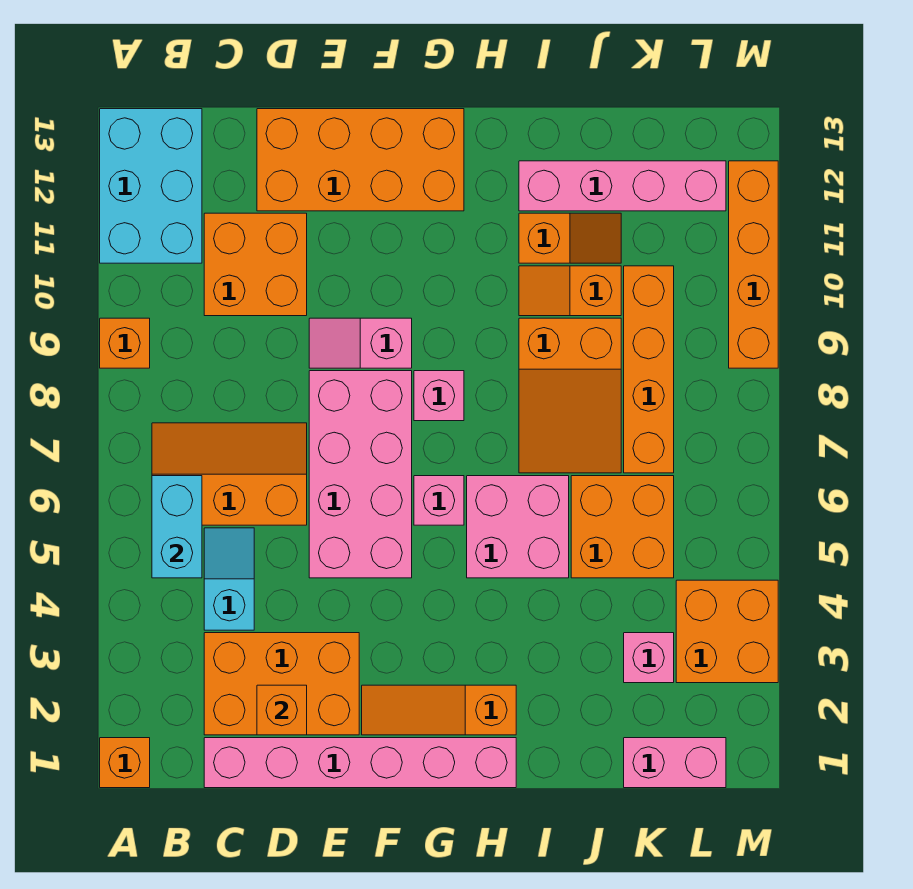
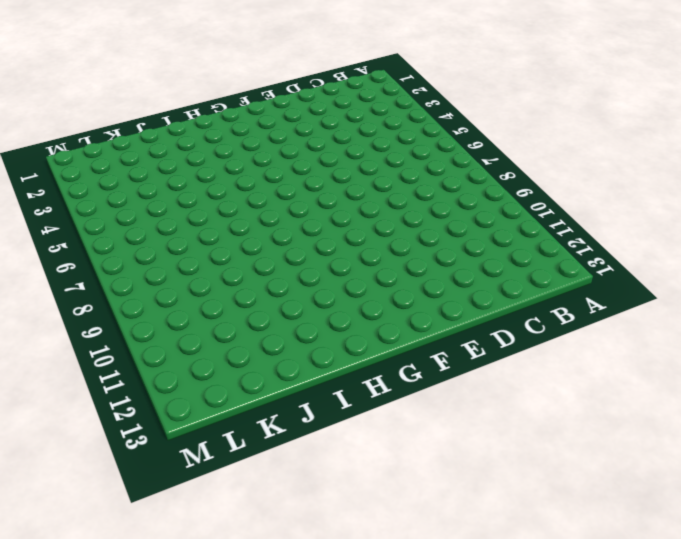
none -> orange 1x1 brick [100,738,150,788]
none -> orange 1x1 brick [100,318,150,368]
none -> cyan 2x3 brick [100,109,202,263]

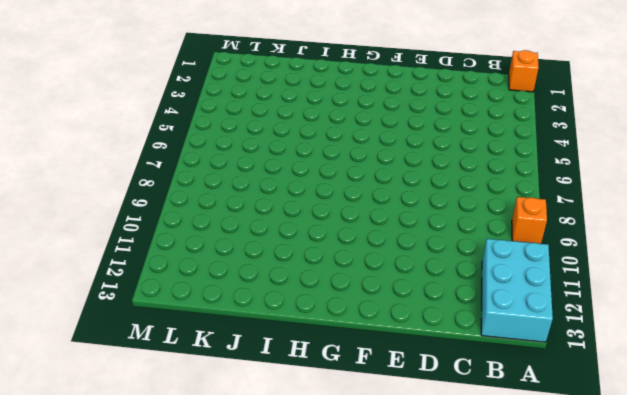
none -> orange 2x3 slope [152,423,307,525]
none -> pink 1x6 brick [204,738,516,788]
none -> orange 2x3 brick [204,633,359,735]

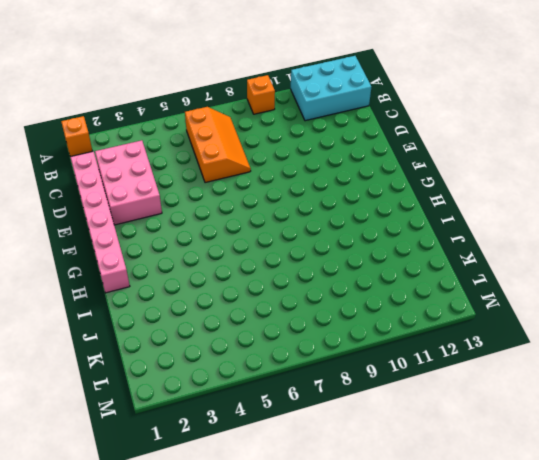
pink 2x3 brick [95,140,162,225] -> orange 2x3 brick [204,633,359,735]
none -> cyan 1x2 slope [204,528,254,630]
none -> orange 2x2 brick [204,213,307,316]
none -> orange 2x4 brick [257,109,464,211]

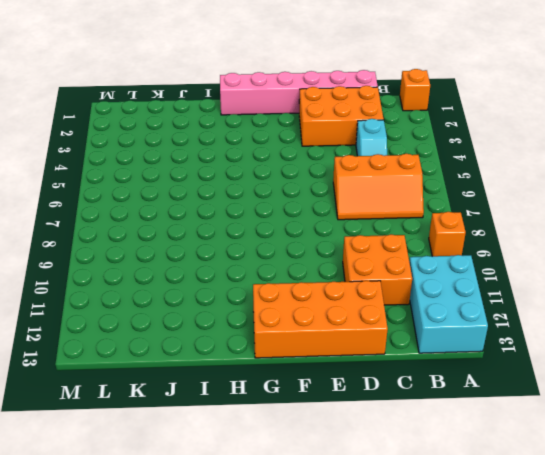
none -> pink 2x4 brick [309,371,412,578]
none -> pink 1x2 slope [309,318,412,368]
none -> orange 1x3 slope [362,685,516,735]

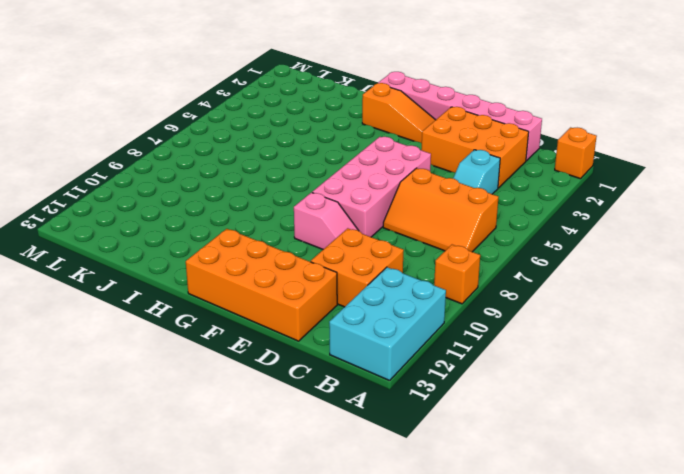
none -> pink 1x1 brick [414,476,464,525]
none -> pink 1x1 brick [414,371,464,421]
none -> pink 2x2 brick [467,476,569,578]

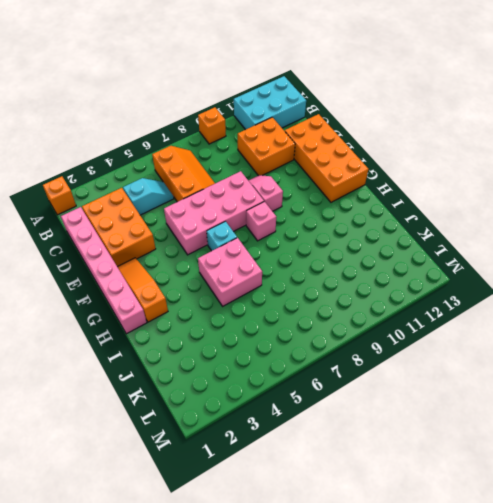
cyan 1x1 brick [207,221,237,251] -> pink 1x1 brick [414,476,464,525]
none -> orange 2x3 slope [519,318,621,473]
none -> orange 1x2 slope [519,266,621,316]
none -> orange 1x2 slope [519,213,621,263]

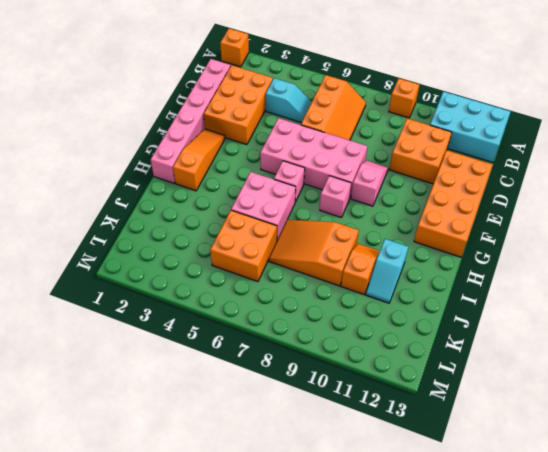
cyan 1x2 slope [366,239,408,303] -> orange 1x2 slope [519,213,621,263]
none -> pink 1x4 brick [519,161,726,211]
none -> pink 1x2 brick [624,738,726,788]
none -> pink 1x1 brick [624,633,674,683]

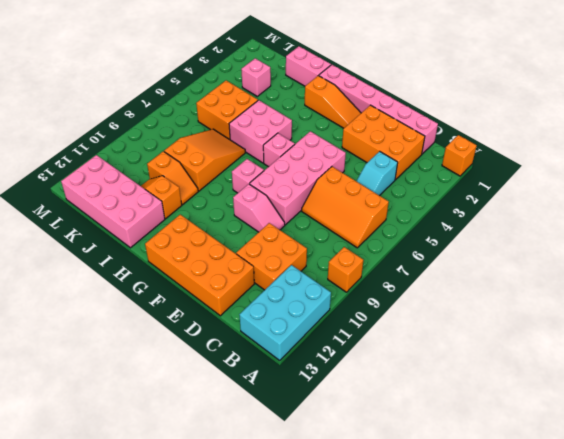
pink 1x2 brick [286,46,331,86] -> pink 1x2 brick moved to [624,738,726,788]
pink 2x4 brick [61,155,165,248] -> pink 1x4 brick [519,161,726,211]
none -> orange 1x4 brick [624,266,674,473]
none -> orange 2x2 brick [676,580,778,683]
none -> orange 1x4 brick [729,161,778,368]

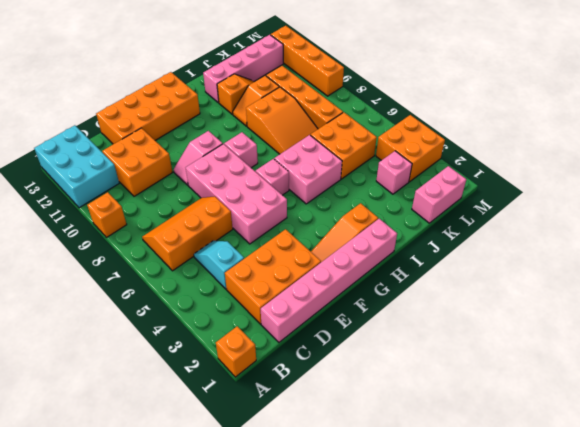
none -> cyan 1x2 brick [152,476,202,578]
none -> orange 1x1 brick [257,685,307,735]

